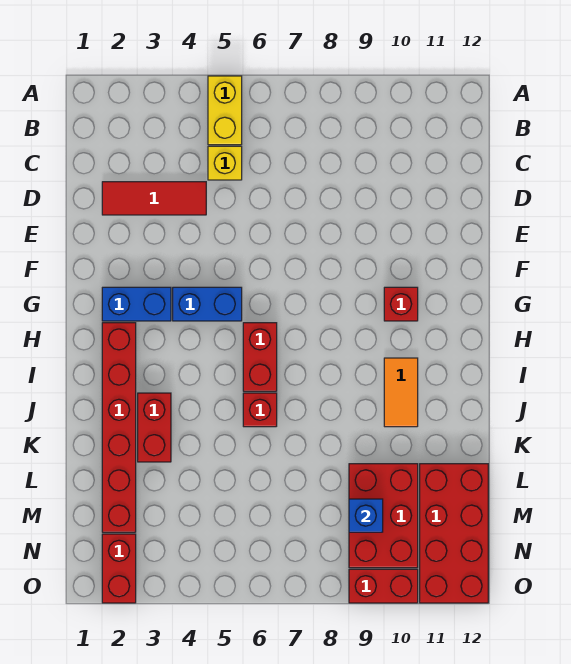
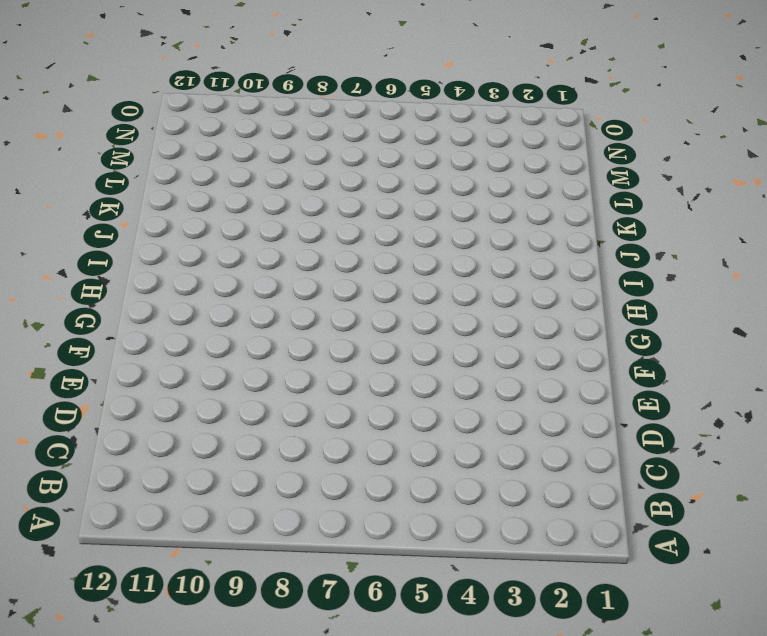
none -> yellow 1x2 brick [208,76,242,145]
none -> yellow 1x1 brick [208,146,242,180]
none -> red 1x3 tile [102,182,206,215]

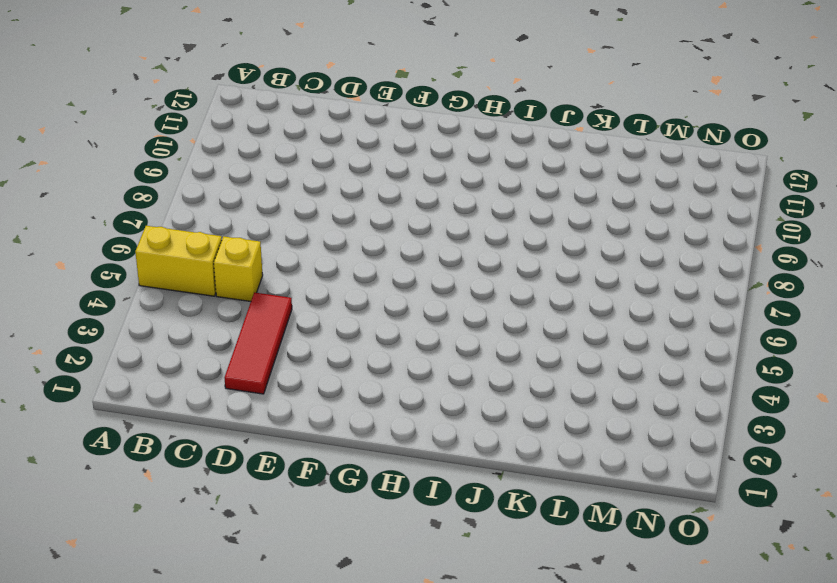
none -> blue 1x2 brick [102,287,171,321]
none -> blue 1x2 brick [173,287,242,321]
none -> red 1x1 brick [384,287,418,321]

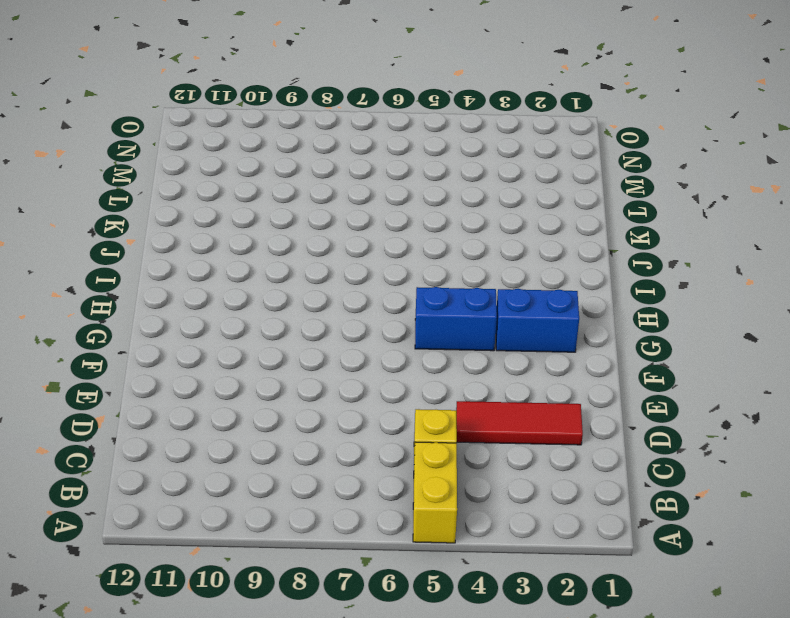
none -> red 1x1 brick [384,287,418,321]
none -> red 1x6 brick [102,323,136,532]
none -> red 1x2 brick [243,323,277,391]

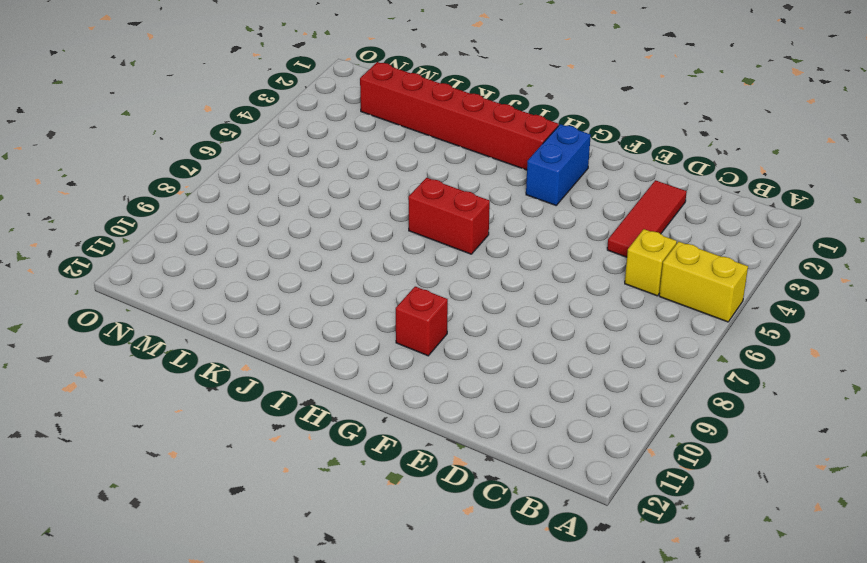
none -> blue 1x2 brick [173,287,242,321]
none -> orange 1x2 tile [384,358,418,427]
none -> red 1x2 brick [138,393,171,462]

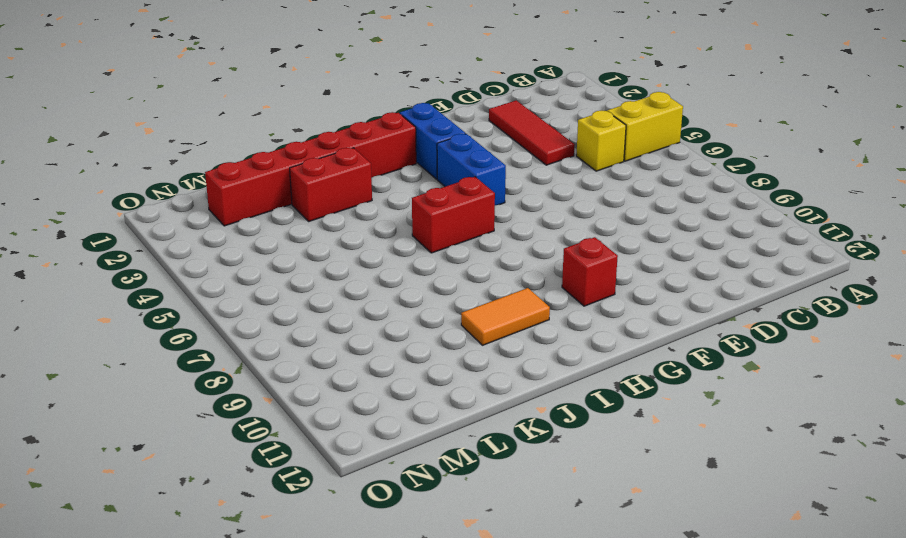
none -> red 1x1 brick [243,393,277,427]
none -> red 2x3 brick [349,464,418,568]
none -> red 2x4 brick [420,464,488,603]

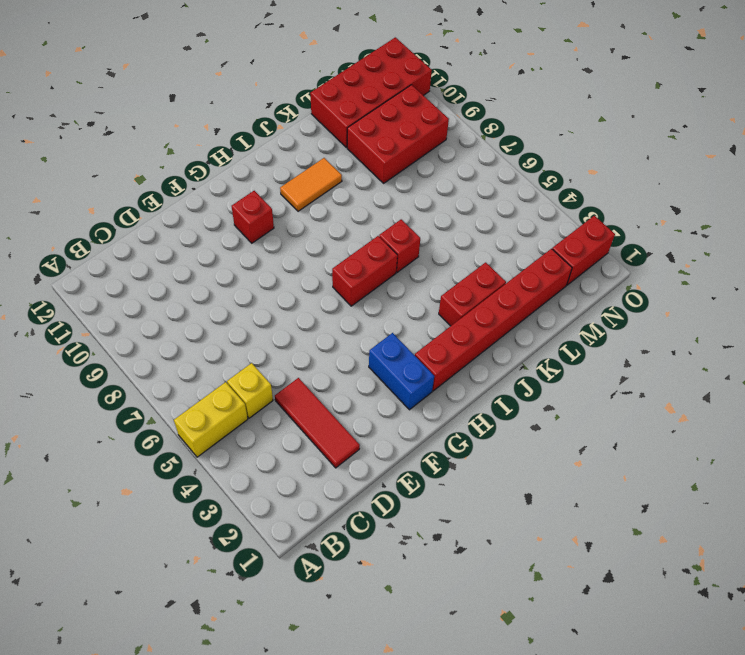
none -> blue 1x2 brick [173,287,242,321]
none -> red 1x2 brick [349,569,418,603]
none -> blue 1x1 brick [349,499,383,532]

